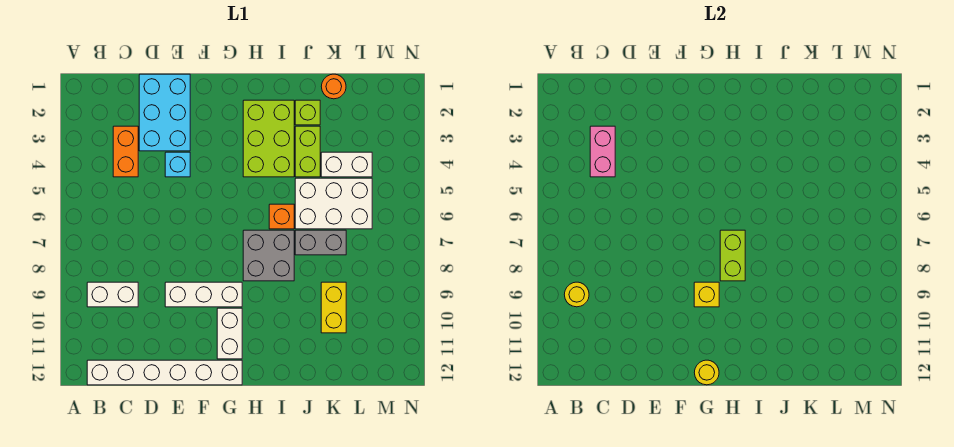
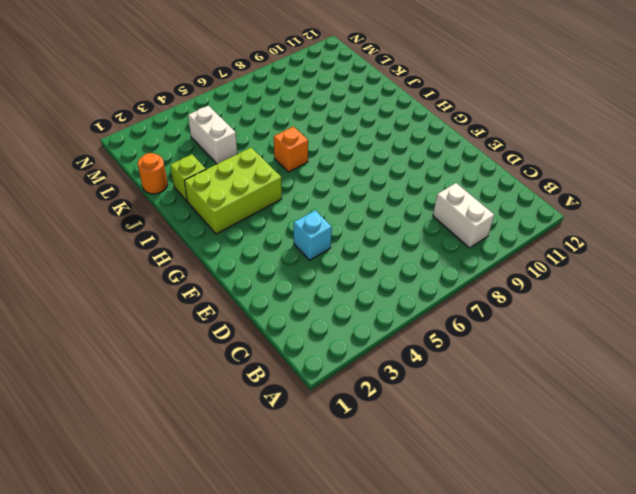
none -> white 1x6 brick [87,360,242,385]
none -> orange 1x2 brick [113,126,138,177]
none -> cyan 2x3 brick [139,74,190,151]

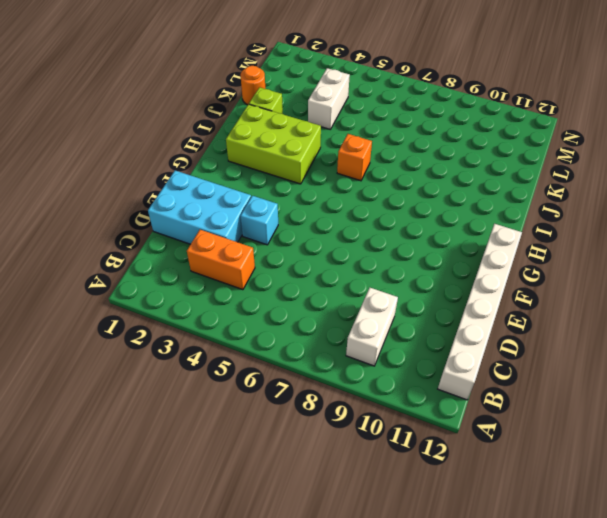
none -> white 1x3 brick [165,282,242,307]
none -> white 1x2 brick [217,308,242,359]
none -> grey 2x2 brick [243,230,294,281]

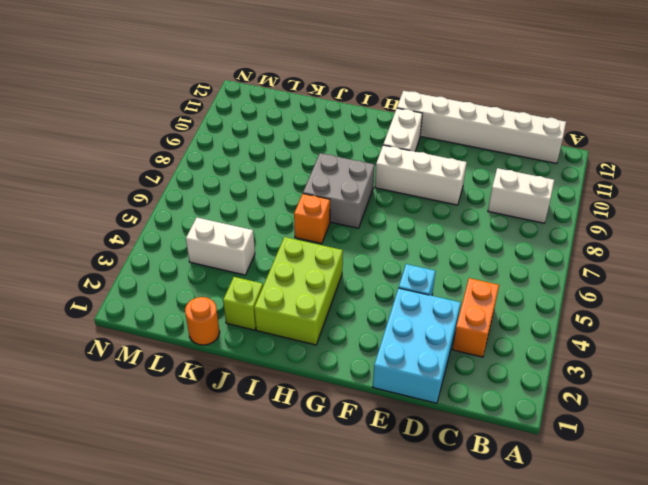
none -> lime 1x2 brick [295,126,320,177]
none -> white 2x3 brick [295,178,372,229]
none -> grey 1x2 brick [295,230,346,255]

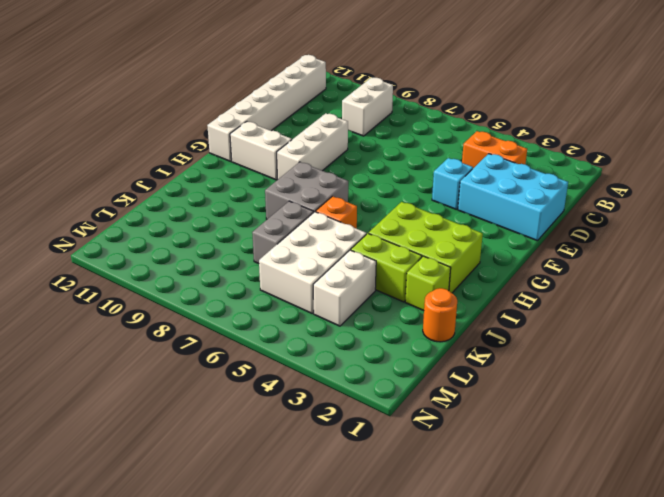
none -> yellow 1x2 brick [321,282,346,333]
none -> yellow 1x1 round brick [564,282,589,307]
none -> pink 1x2 brick [590,126,615,177]

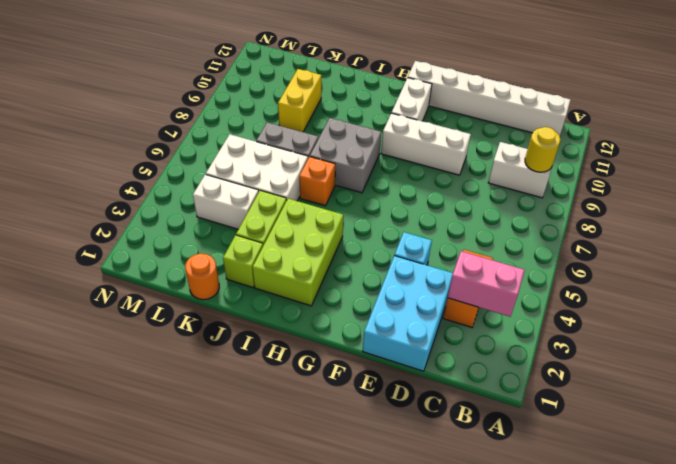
pink 1x2 brick [448,251,525,317] -> pink 1x2 brick turned to [590,126,615,177]
none -> yellow 1x1 brick [694,282,719,307]
none -> yellow 1x1 round brick [694,360,719,385]
none -> lime 1x2 brick [720,230,745,281]

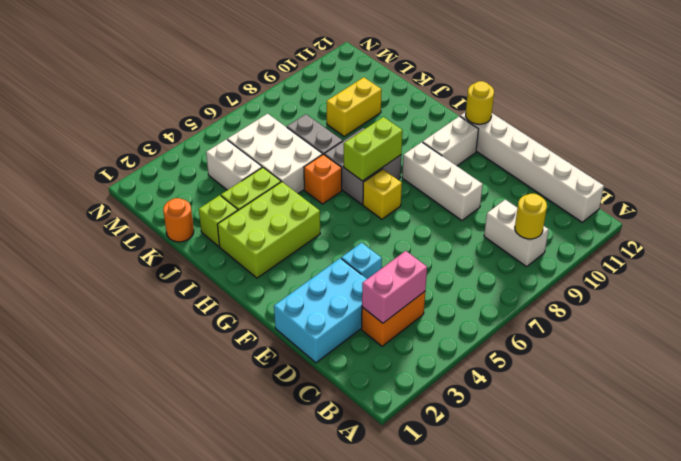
yellow 1x1 brick [363,169,402,219] -> yellow 1x1 brick moved to [694,282,719,307]

